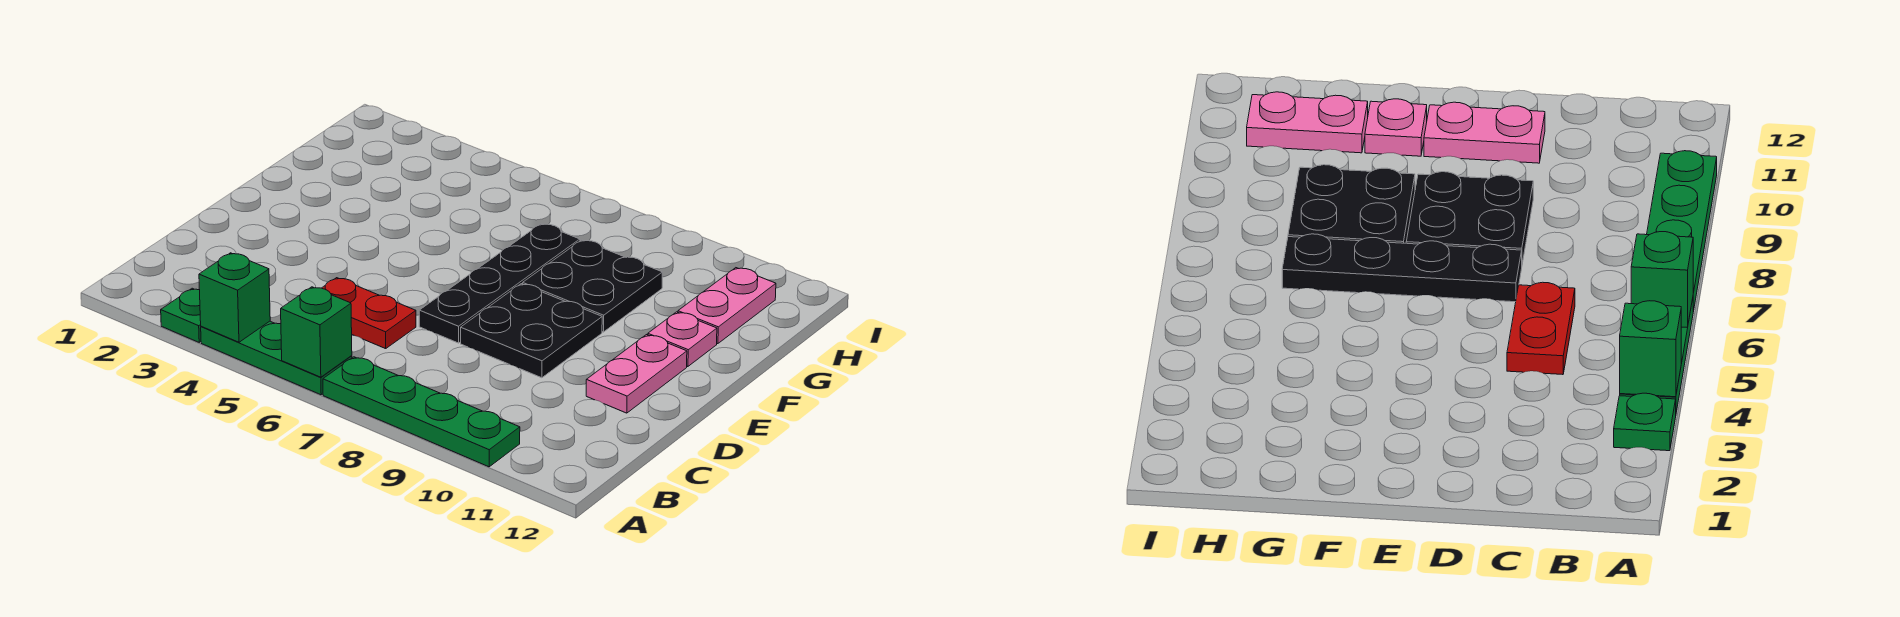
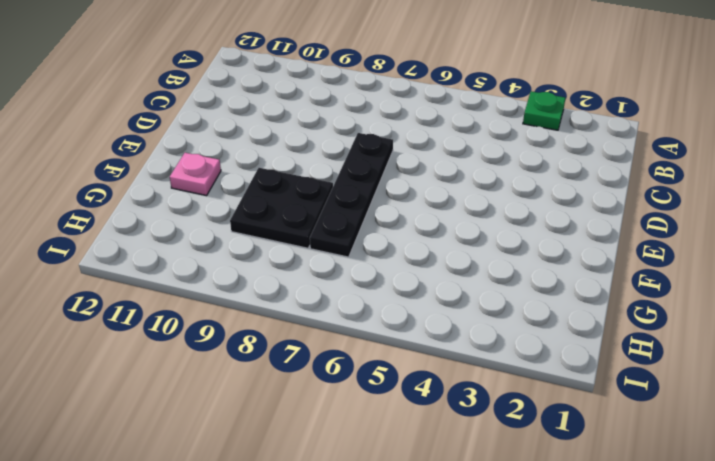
none -> green 1x3 plate [201,321,352,395]
none -> green 1x4 plate [323,357,520,467]
none -> red 1x2 plate [322,278,416,349]

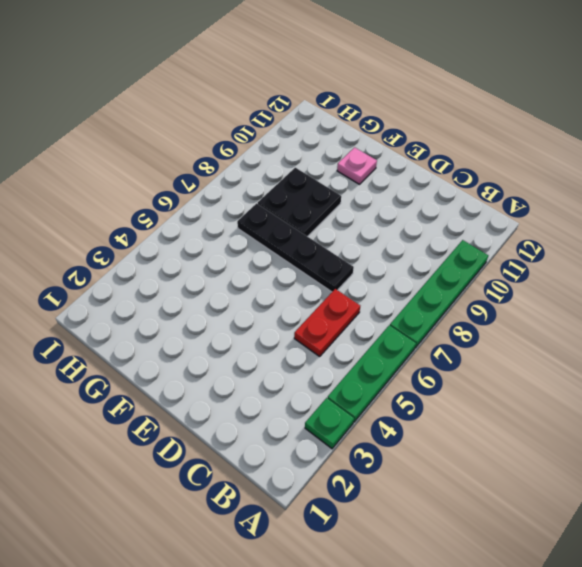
none -> black 2x2 plate [461,284,602,378]
none -> pink 1x2 plate [586,335,687,413]
none -> pink 1x2 plate [678,268,776,344]

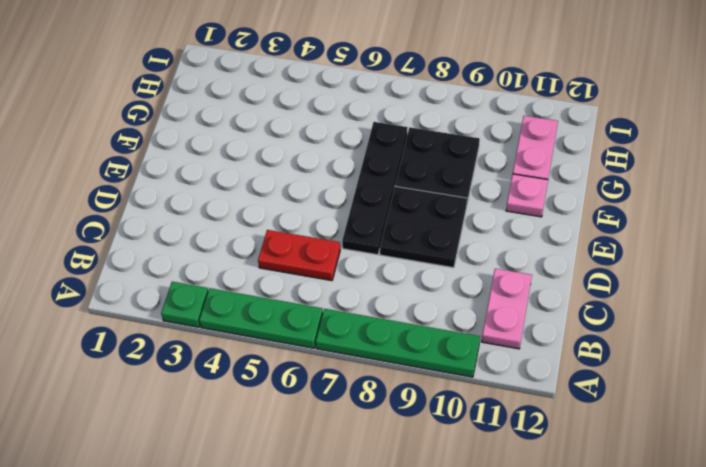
pink 1x2 plate [482,269,532,349] -> pink 1x2 plate moved to [586,335,687,413]
none -> green 1x1 brick [199,253,270,342]
none -> green 1x1 brick [281,287,352,377]

